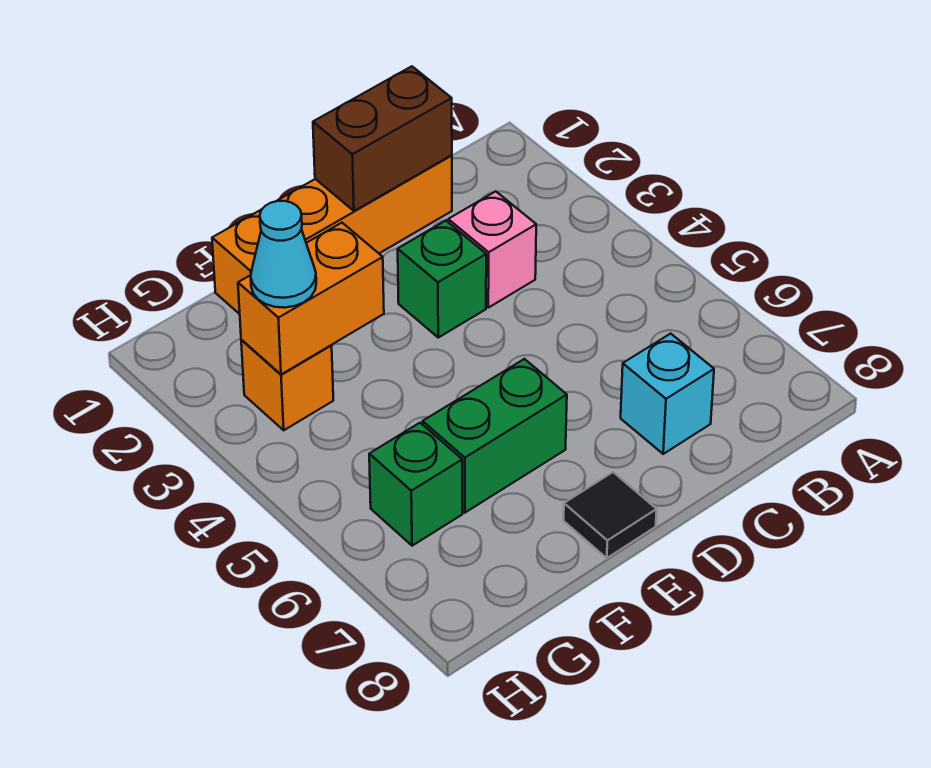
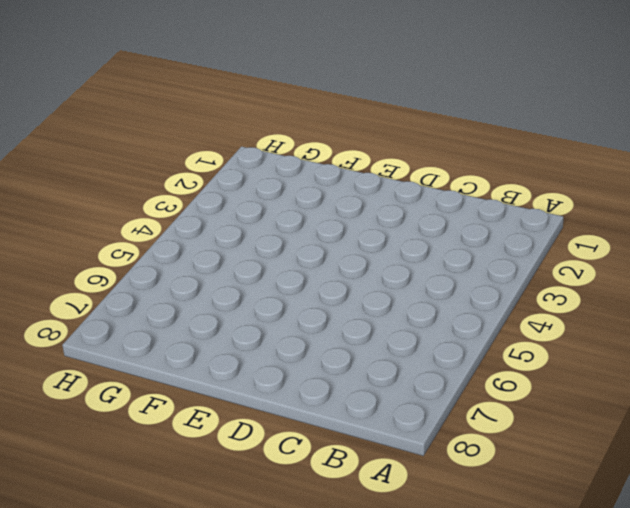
none -> orange 1x4 brick [212,155,452,314]
none -> pink 1x1 brick [448,191,536,308]

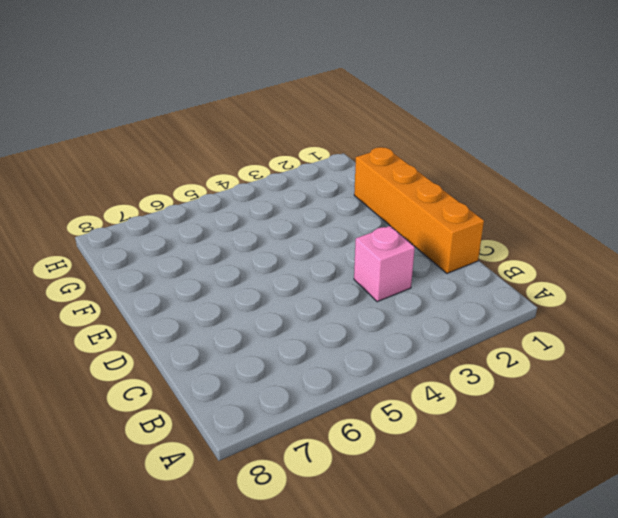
none -> cyan 1x1 brick [621,334,714,454]
none -> green 1x1 brick [398,220,486,338]

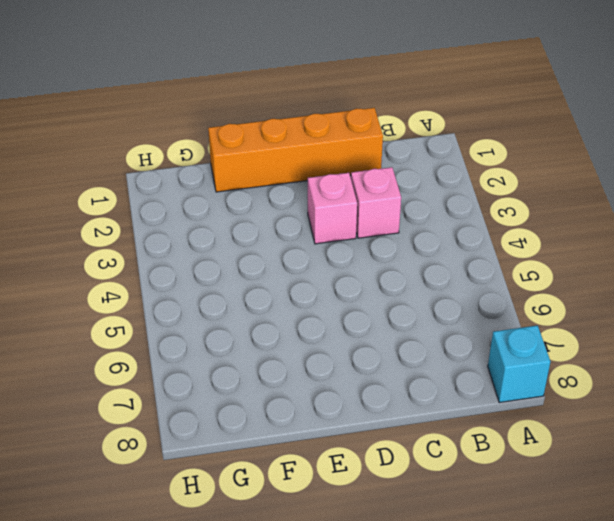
cyan 1x1 brick [488,325,550,402] -> cyan 1x1 brick moved to [621,334,714,454]
pink 1x1 brick [308,173,357,244] -> green 1x1 brick [398,220,486,338]
none -> green 1x2 brick [423,359,567,513]
none -> black 1x1 tile [564,472,657,558]

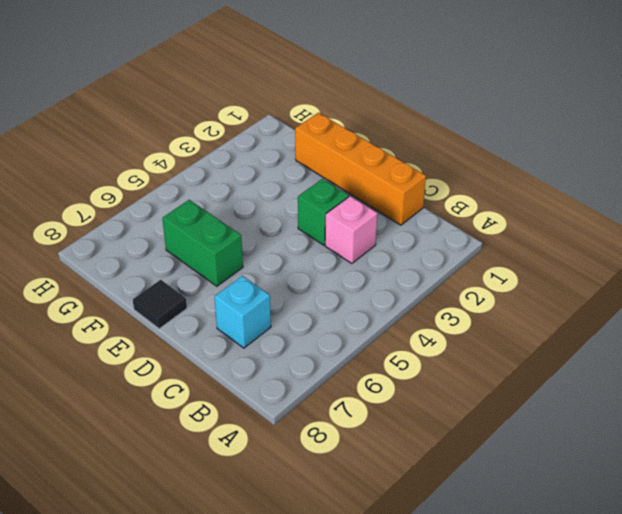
none -> orange 1x1 brick [241,340,333,430]
none -> green 1x1 brick [369,423,462,546]

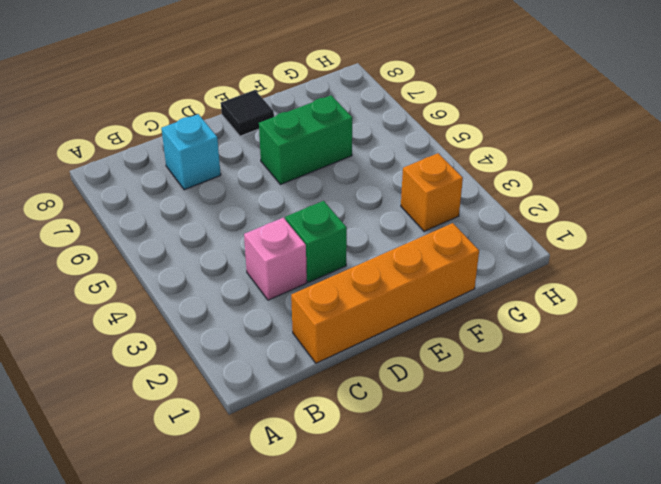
none -> green 1x1 brick [369,423,462,546]
none -> brown 1x2 brick [313,66,452,211]

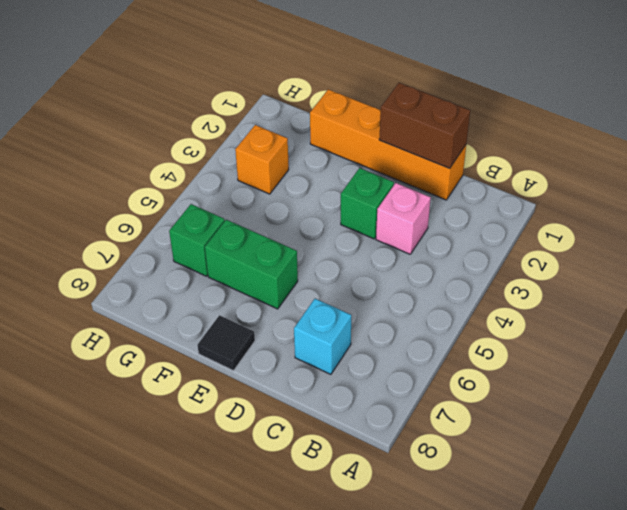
none -> orange 1x2 brick [238,223,384,374]
none -> cyan 1x1 cone [251,201,316,308]

